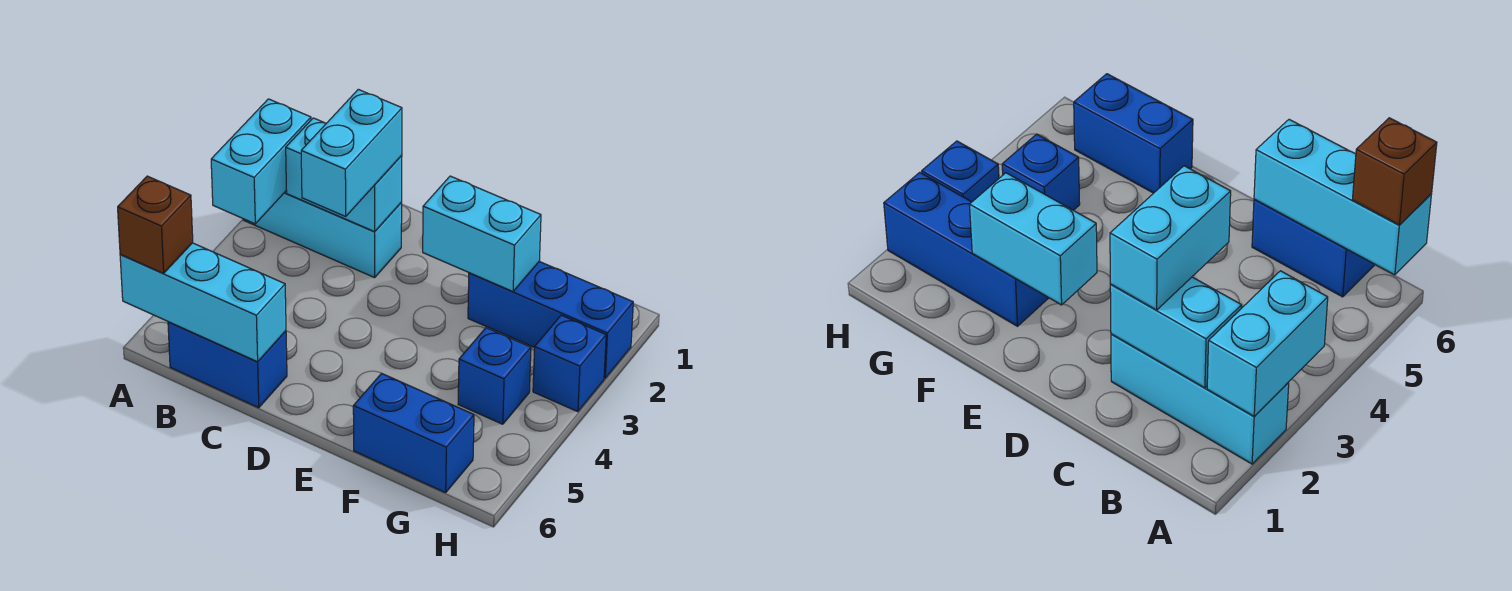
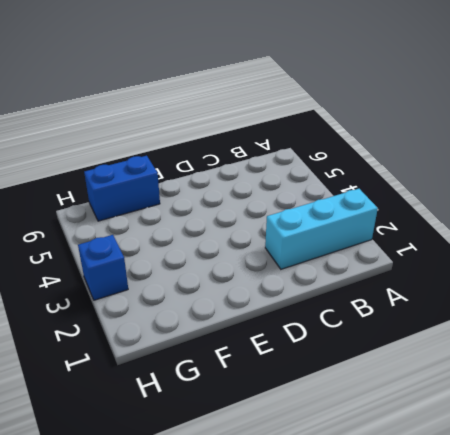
none -> blue 1x2 brick [168,322,287,408]
none -> blue 1x3 brick [468,262,633,378]
none -> blue 1x1 brick [458,328,531,424]

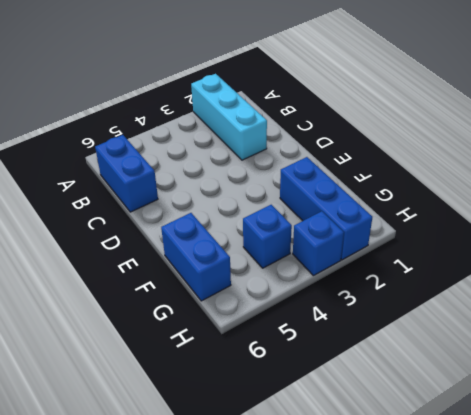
none -> cyan 1x2 brick [211,99,311,224]
none -> cyan 1x3 brick [120,243,286,362]
none -> cyan 1x2 brick [286,118,402,232]

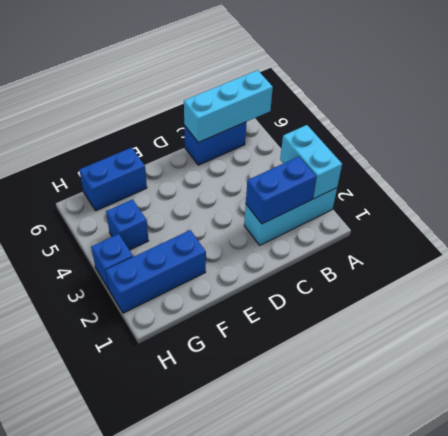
blue 1x2 brick [246,157,316,224] -> cyan 1x2 brick [286,118,402,232]
none -> cyan 1x2 brick [423,176,541,291]
none -> brown 1x1 brick [118,176,193,273]
none -> cyan 1x2 brick [301,89,402,216]

